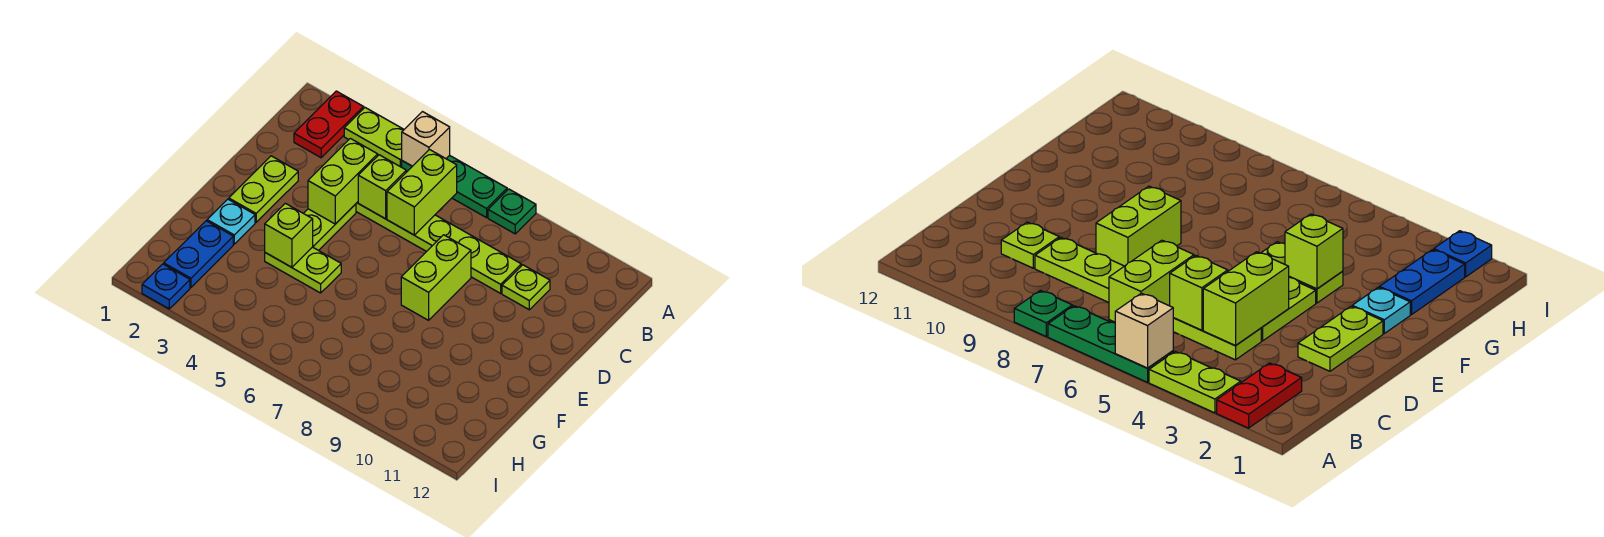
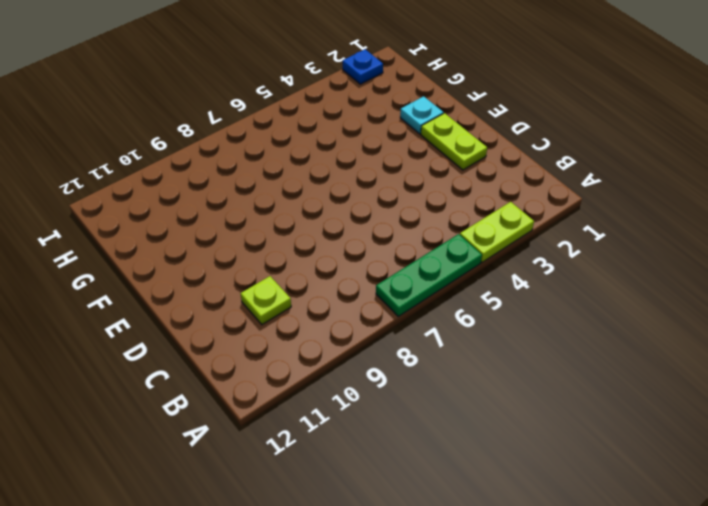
none -> red 1x2 plate [294,91,364,158]
none -> green 1x1 plate [488,189,536,234]
none -> lime 1x6 plate [356,202,521,293]

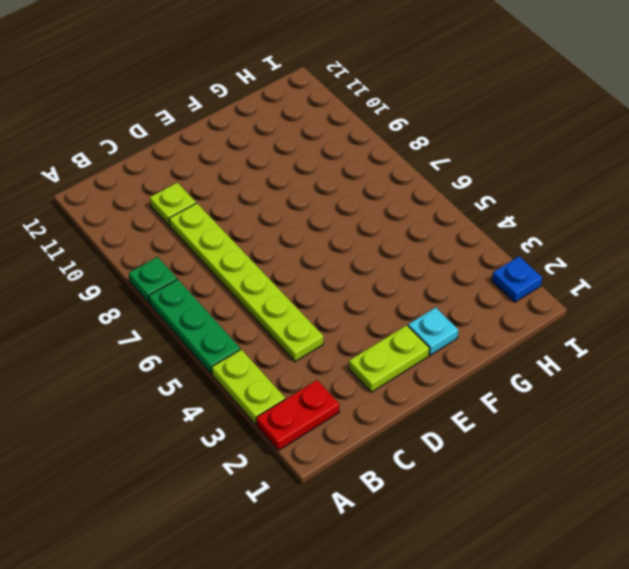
none -> lime 1x2 plate [304,204,356,251]
none -> lime 1x2 brick [401,235,471,320]
none -> lime 1x2 plate [265,247,341,293]

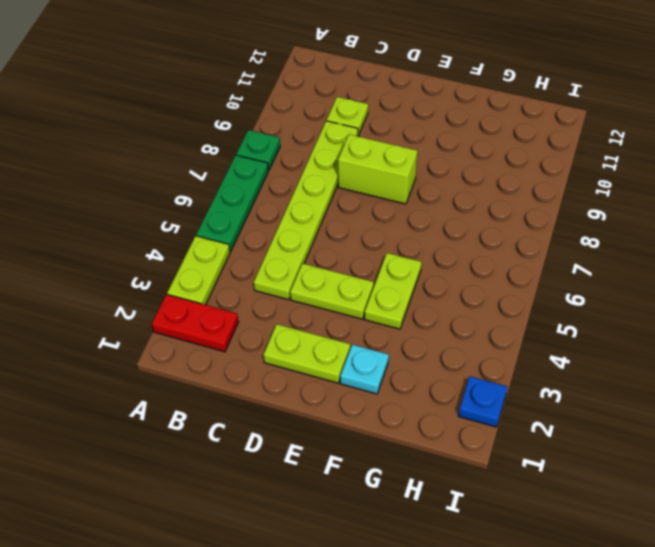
none -> blue 1x2 plate [164,221,233,287]
none -> tan 1x1 brick [402,112,450,166]
none -> lime 1x2 brick [387,150,457,235]

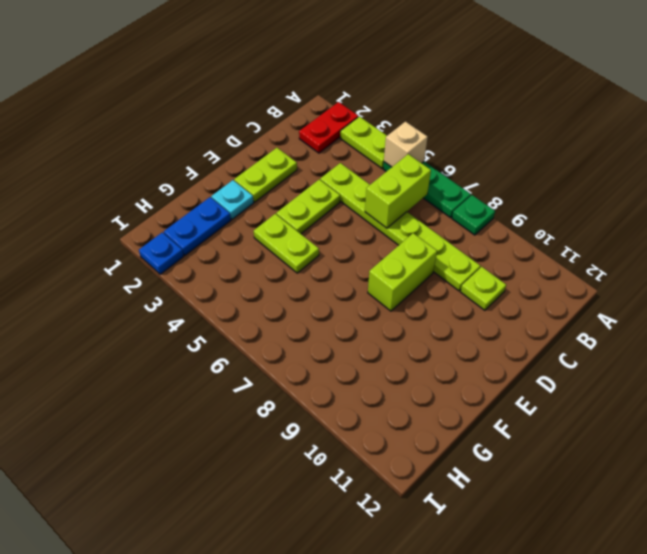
none -> lime 1x2 brick [308,138,378,224]
none -> lime 1x1 brick [358,155,406,219]
none -> lime 1x1 brick [265,203,313,267]

